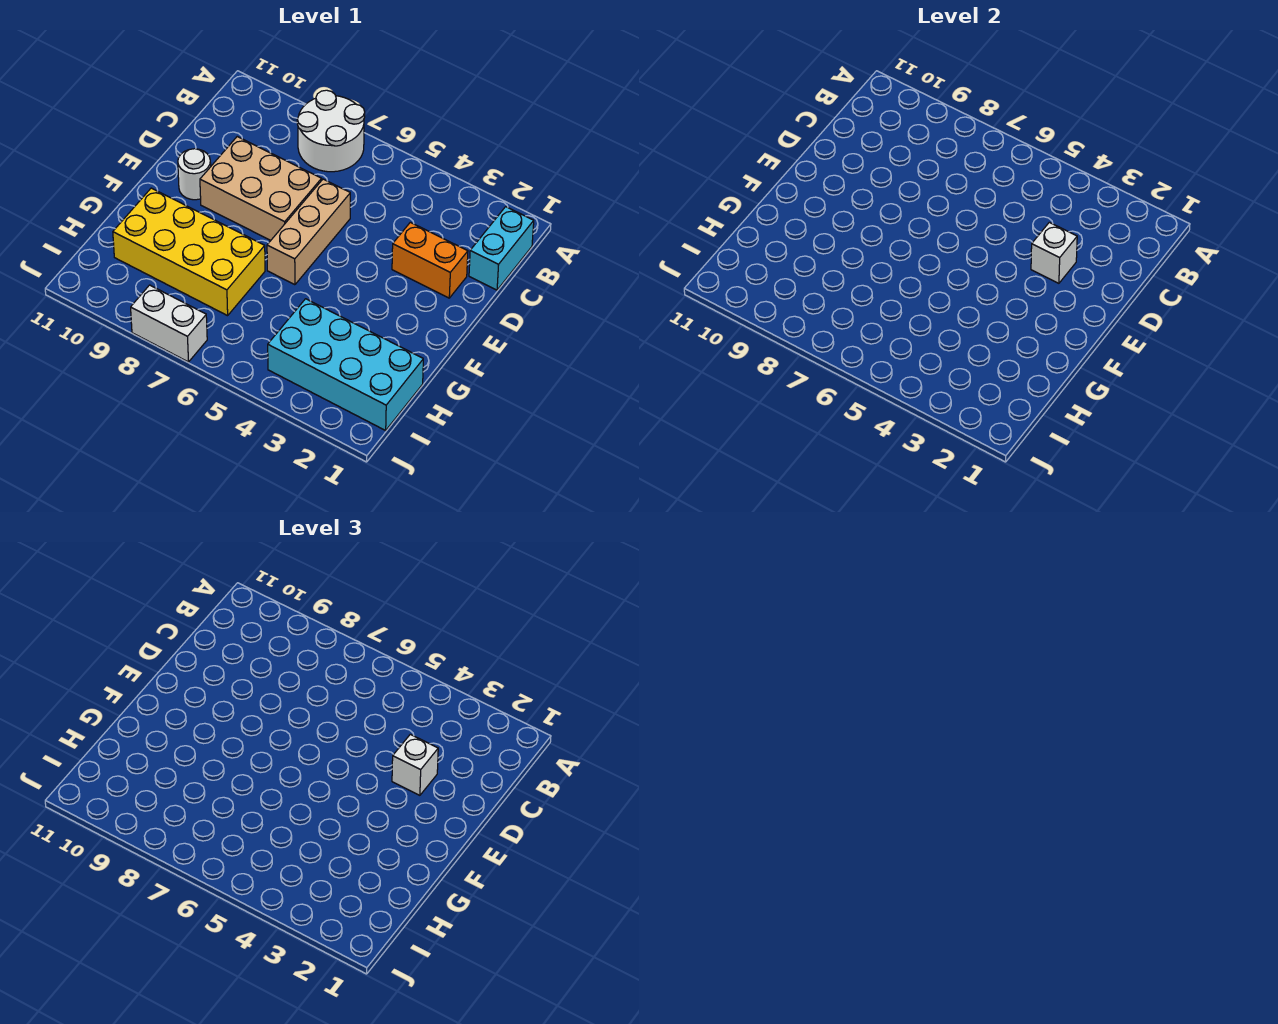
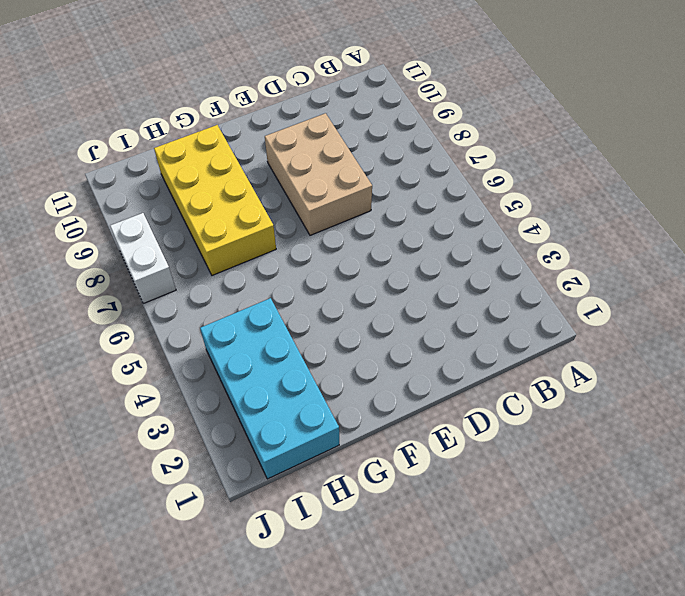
none -> white 2x2 round brick [297,90,365,172]
none -> cyan 1x2 brick [469,207,534,290]

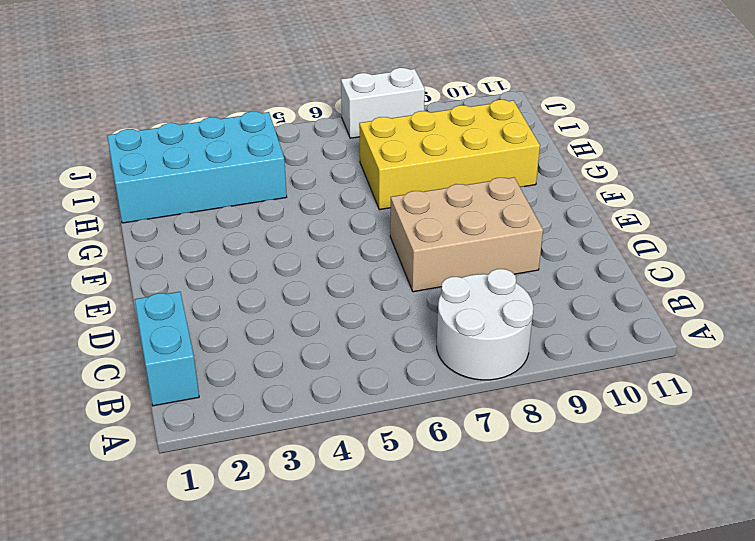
none -> orange 1x2 brick [392,222,468,298]
none -> tan 1x3 brick [267,179,350,285]

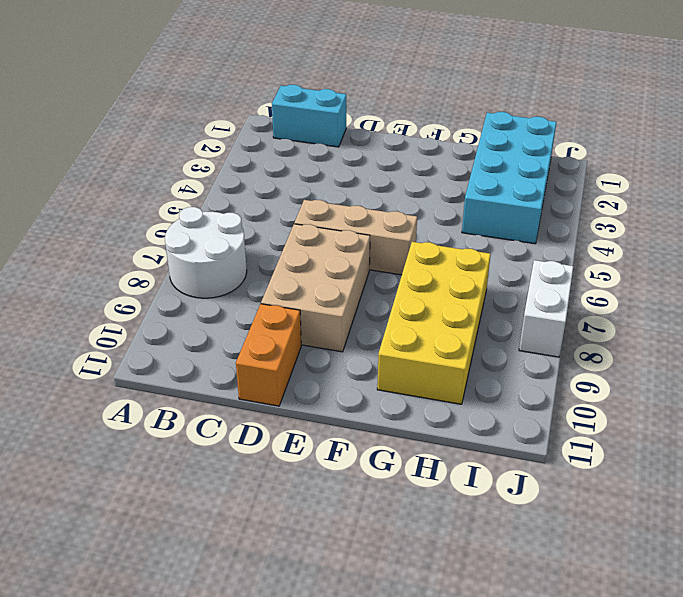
orange 1x2 brick [236,304,301,406] -> orange 1x2 brick moved to [392,222,468,298]
none -> white 1x1 round brick [178,149,211,200]
none -> white 1x1 brick [1031,222,1077,283]

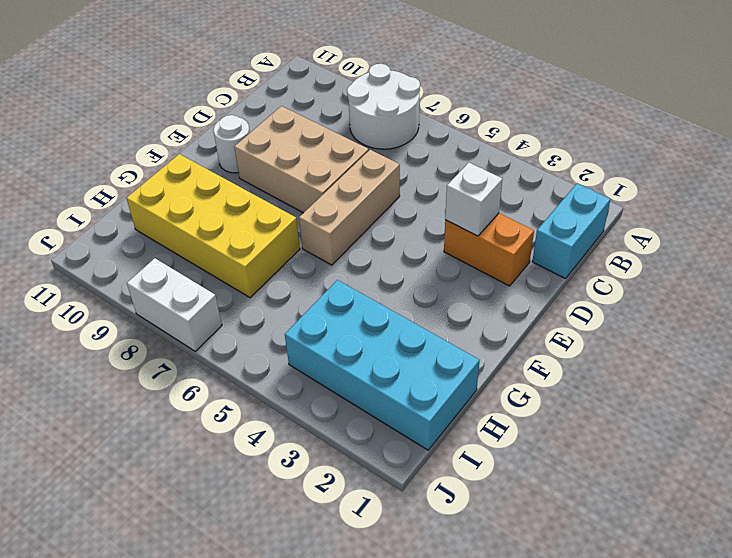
none -> white 1x1 brick [392,734,438,795]

